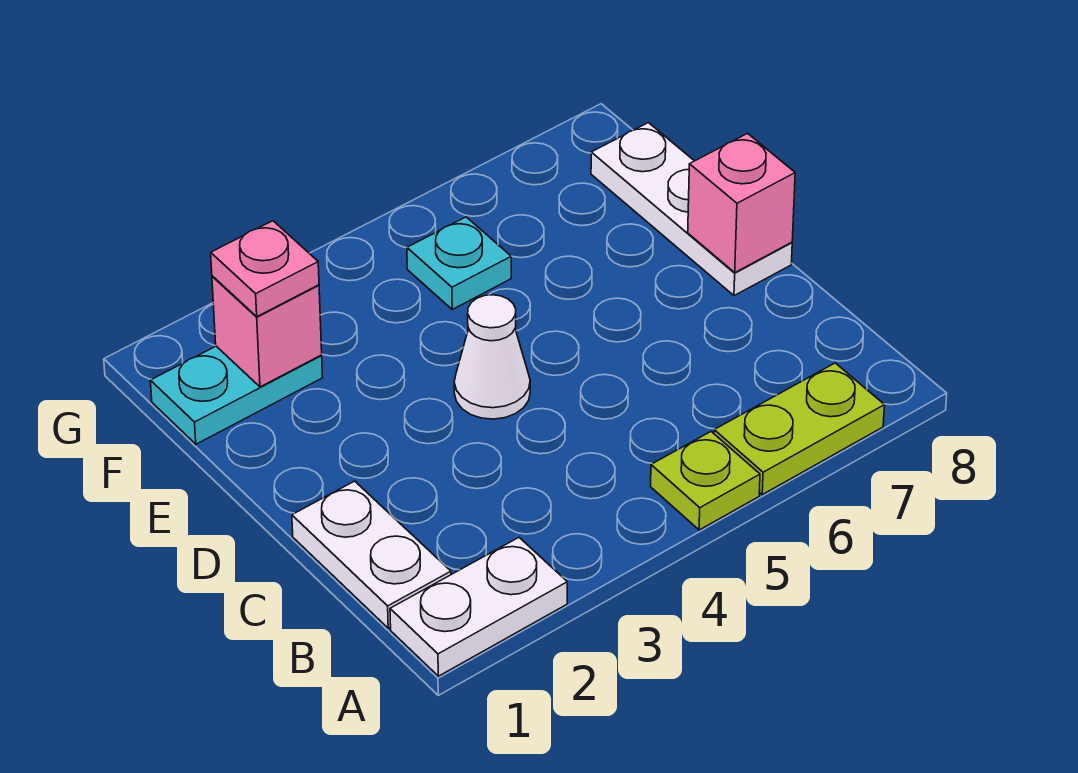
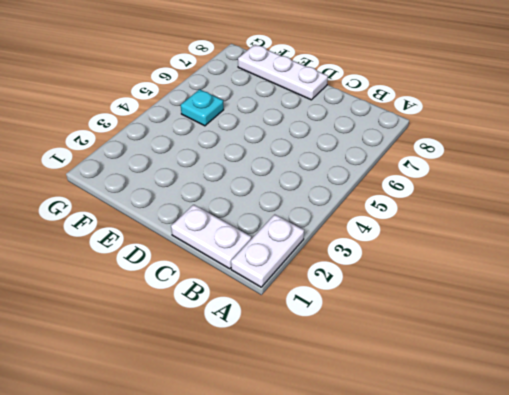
none -> lime 1x1 plate [651,432,760,530]
none -> lime 1x2 plate [714,363,885,495]

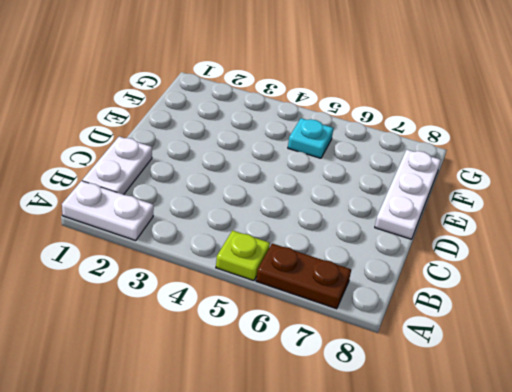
brown 1x2 plate [256,244,351,309] -> lime 1x2 plate [714,363,885,495]
none -> white 1x1 cone [454,295,530,419]
none -> cyan 1x2 plate [150,346,323,444]

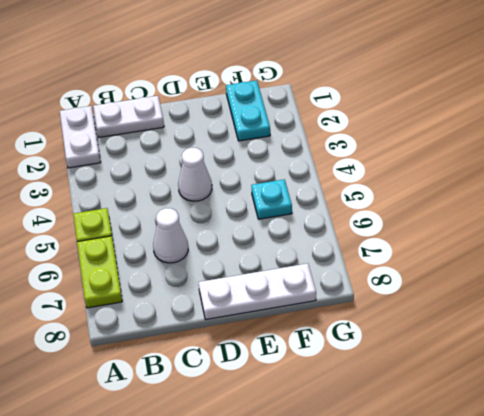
white 1x1 cone [153,208,188,263] -> none
none -> pink 1x1 brick [688,133,795,272]
none -> pink 1x1 brick [212,276,322,387]

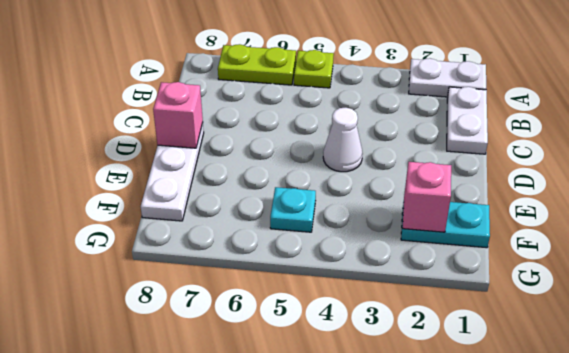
none -> pink 1x1 plate [211,221,319,316]

